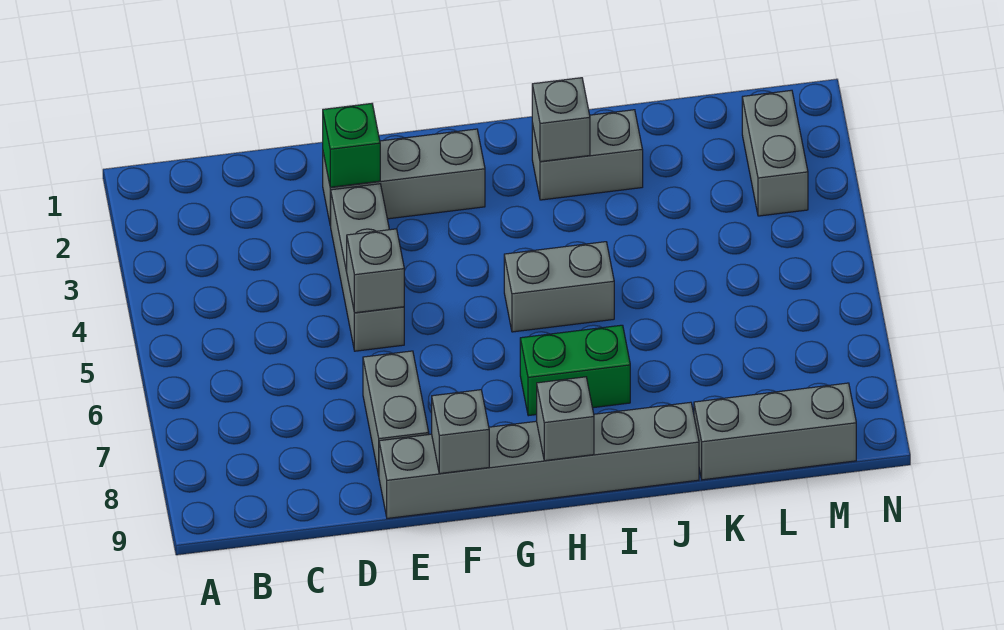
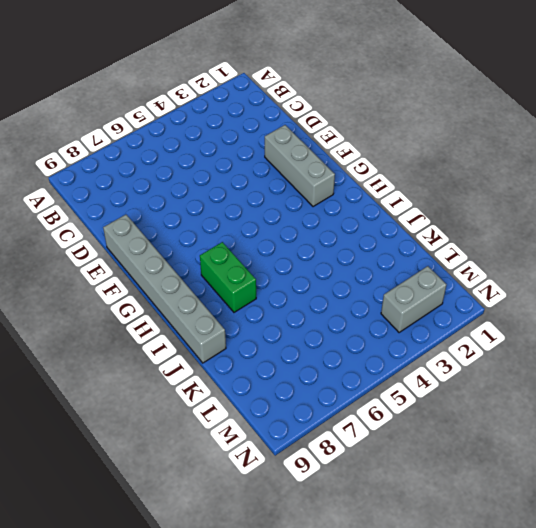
none -> grey 1x3 brick [331,184,404,351]
none -> grey 1x2 brick [363,351,429,475]
none -> grey 1x2 brick [504,242,614,332]

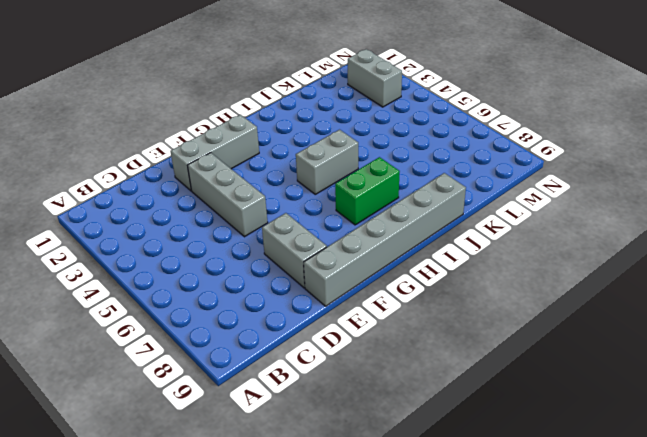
none -> grey 1x2 brick [532,110,643,200]
none -> grey 1x3 brick [694,383,856,480]
none -> green 1x1 brick [323,104,380,187]

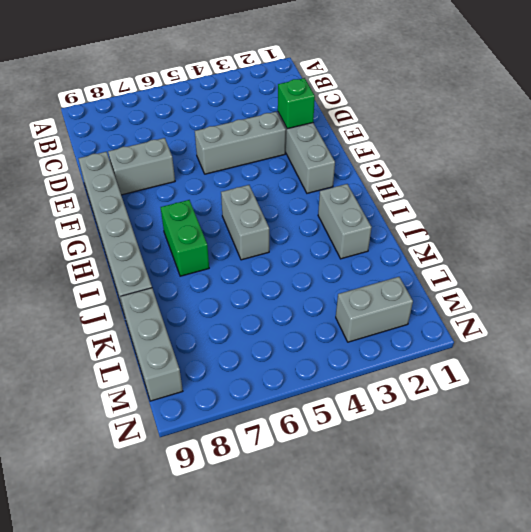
none -> grey 1x1 brick [347,229,404,313]
none -> grey 1x1 brick [432,390,489,474]
none -> grey 1x1 brick [537,377,594,461]

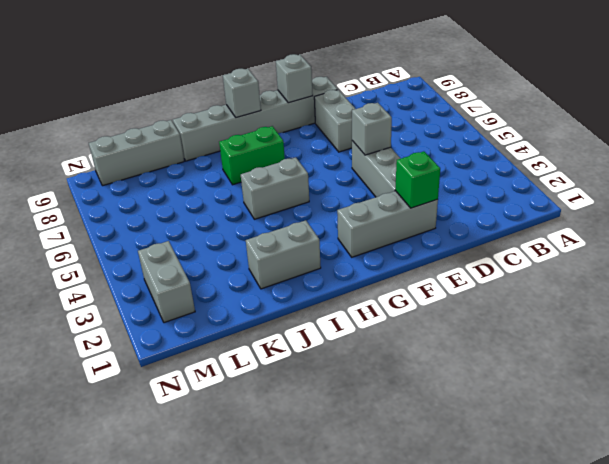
none -> grey 1x1 brick [532,78,590,162]

